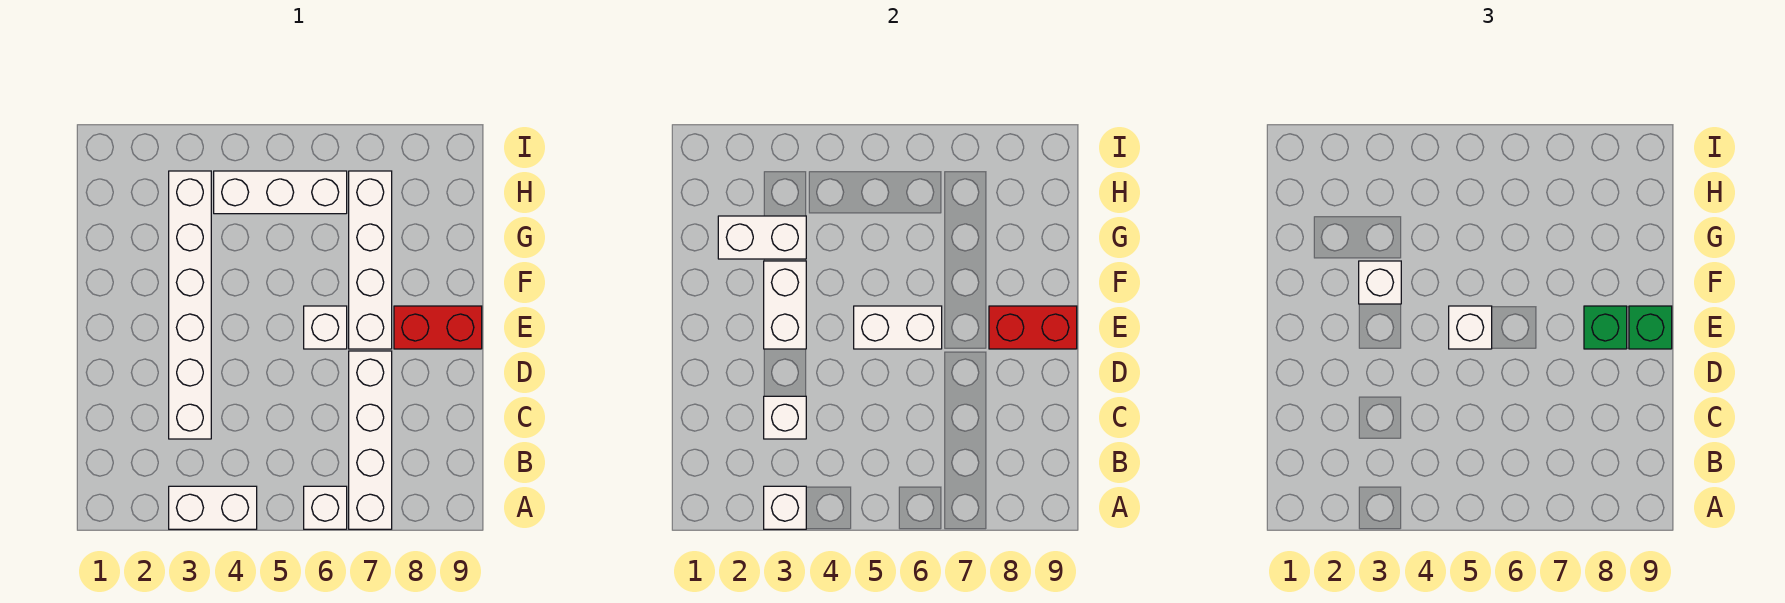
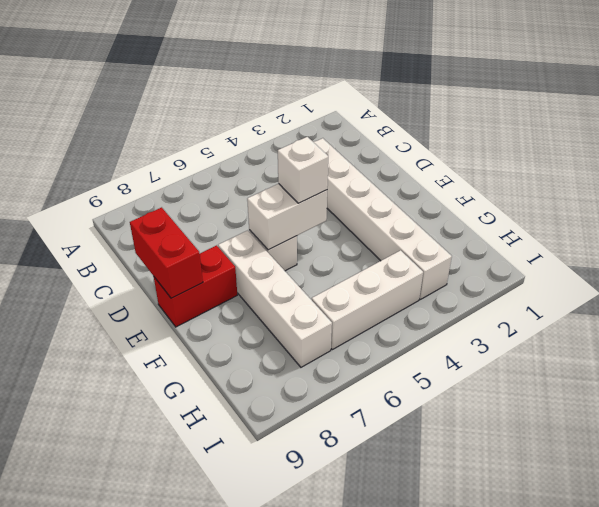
red 1x2 brick [130,207,203,298] -> red 1x2 brick turned to [989,306,1077,349]
none -> white 1x2 brick [169,486,257,529]
none -> white 1x1 brick [304,486,347,529]
none -> white 1x4 brick [349,351,392,529]

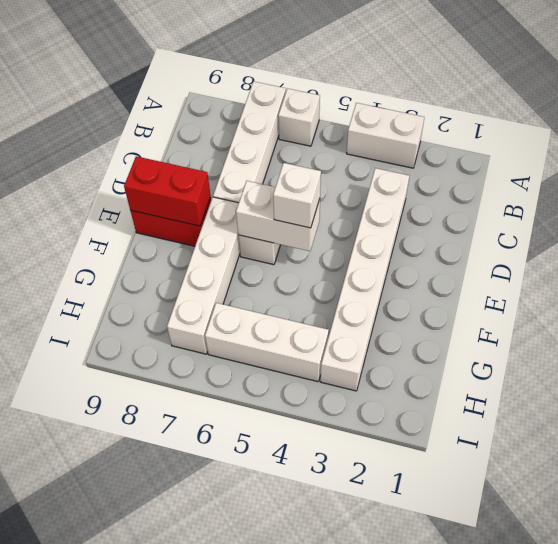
none -> white 1x1 brick [764,486,806,529]
none -> white 1x1 brick [764,396,806,439]
none -> white 1x2 brick [764,261,806,349]

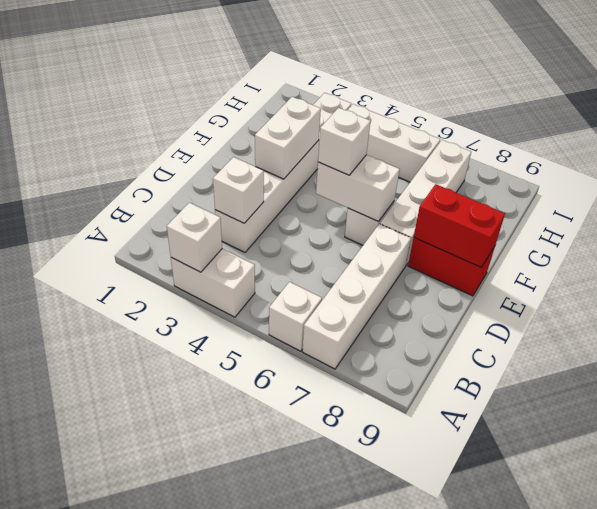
none -> white 1x2 brick [718,216,806,259]
none -> green 1x1 brick [1584,306,1627,349]
none -> green 1x1 brick [1629,306,1672,349]

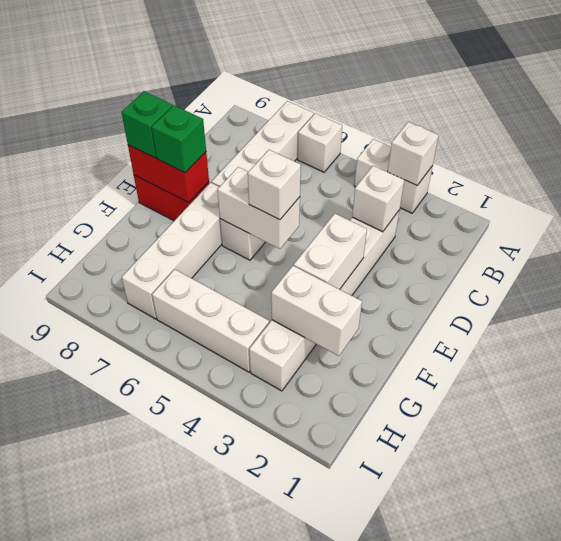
none -> white 1x1 brick [1359,261,1401,304]

